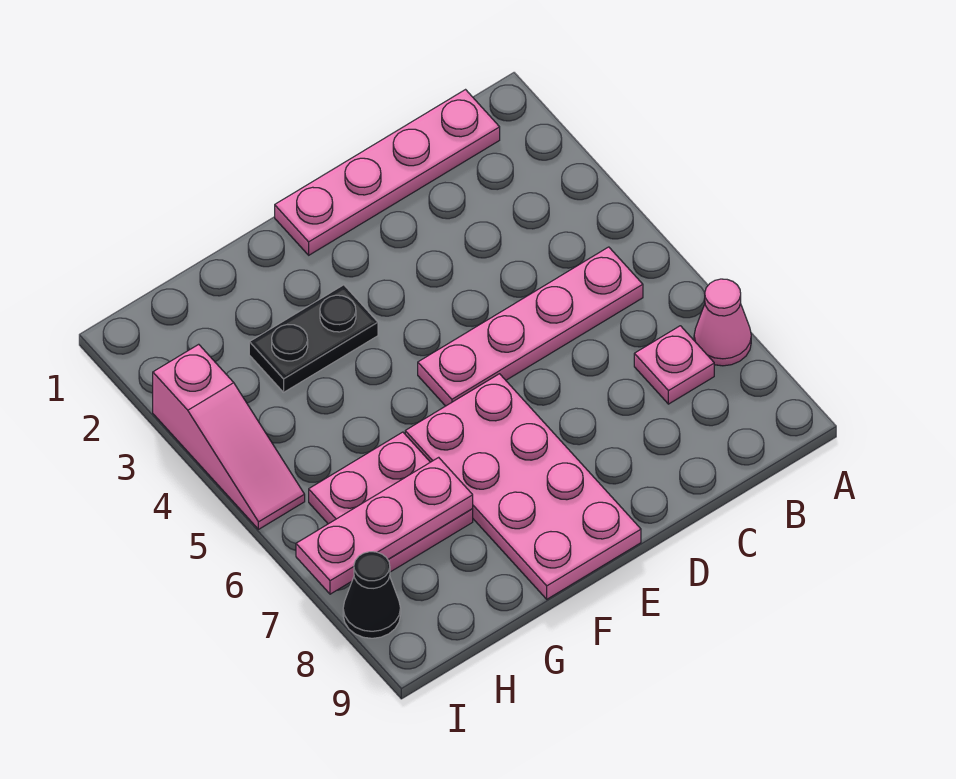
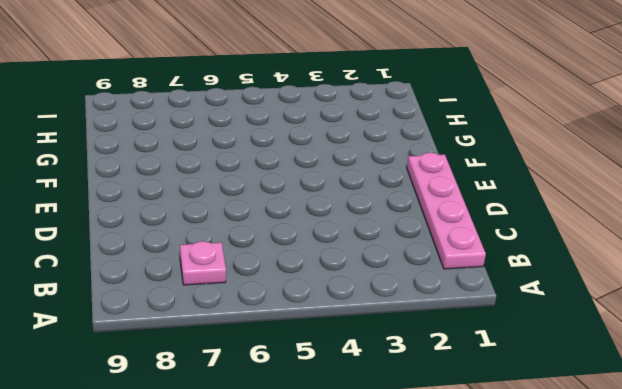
none -> pink 1x1 cone [694,279,751,366]
none -> pink 1x4 plate [418,247,643,406]

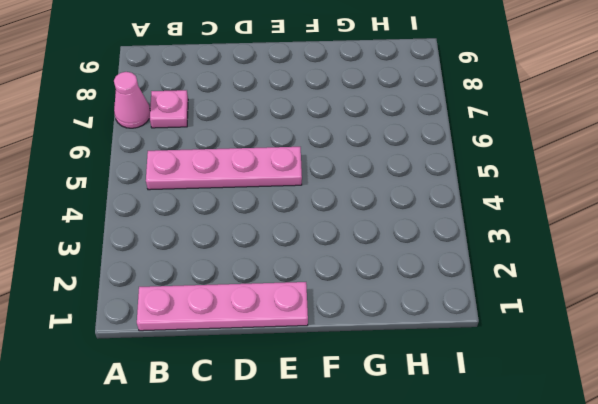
none -> pink 2x4 plate [405,374,641,599]
none -> black 1x2 plate [249,285,378,392]

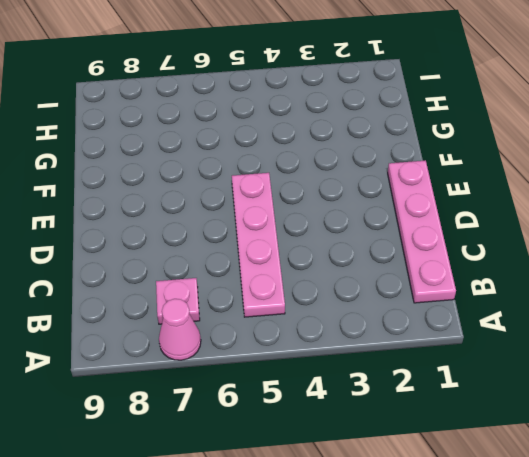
none -> pink 2x4 plate [405,374,641,599]
none -> black 1x2 plate [249,285,378,392]

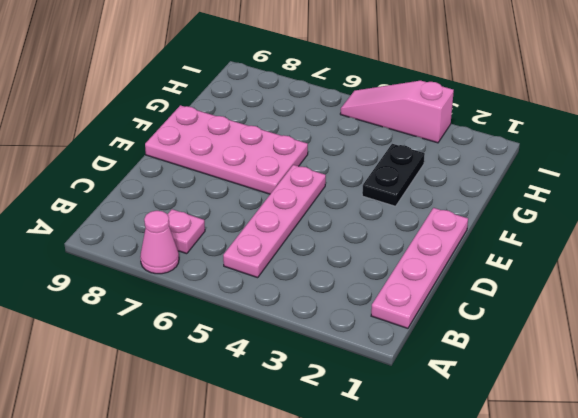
none -> pink 2x2 plate [309,432,473,572]
none -> black 1x1 cone [343,552,401,638]

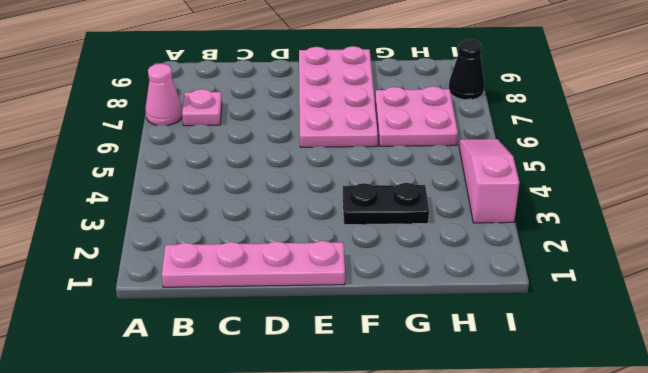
none -> pink 1x4 plate [418,247,643,406]
none -> pink 1x3 plate [296,457,473,594]

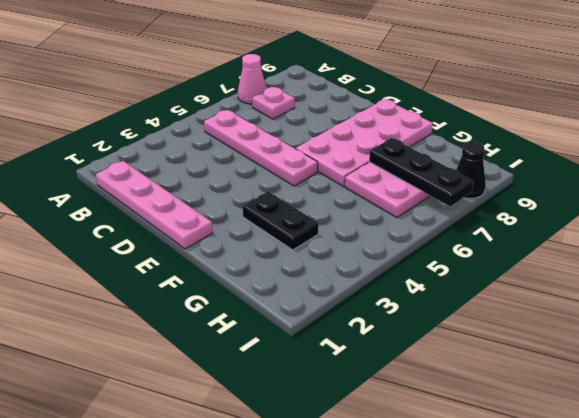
black 1x3 plate [369,138,473,206] -> pink 1x3 plate [296,457,473,594]
none -> pink 1x3 slope [153,344,305,529]

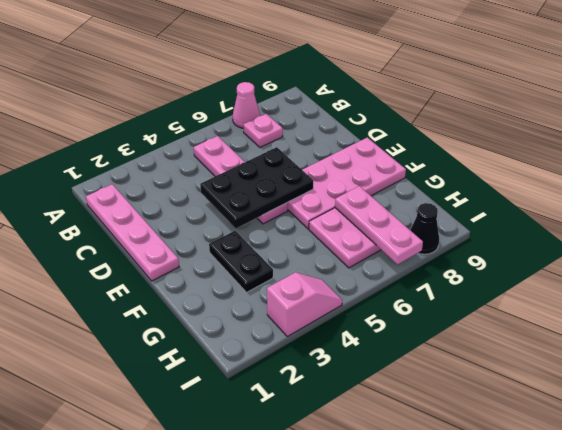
black 2x3 plate [200,147,313,228] -> none
pink 1x2 slope [267,272,342,336] -> pink 1x3 slope [153,344,305,529]

